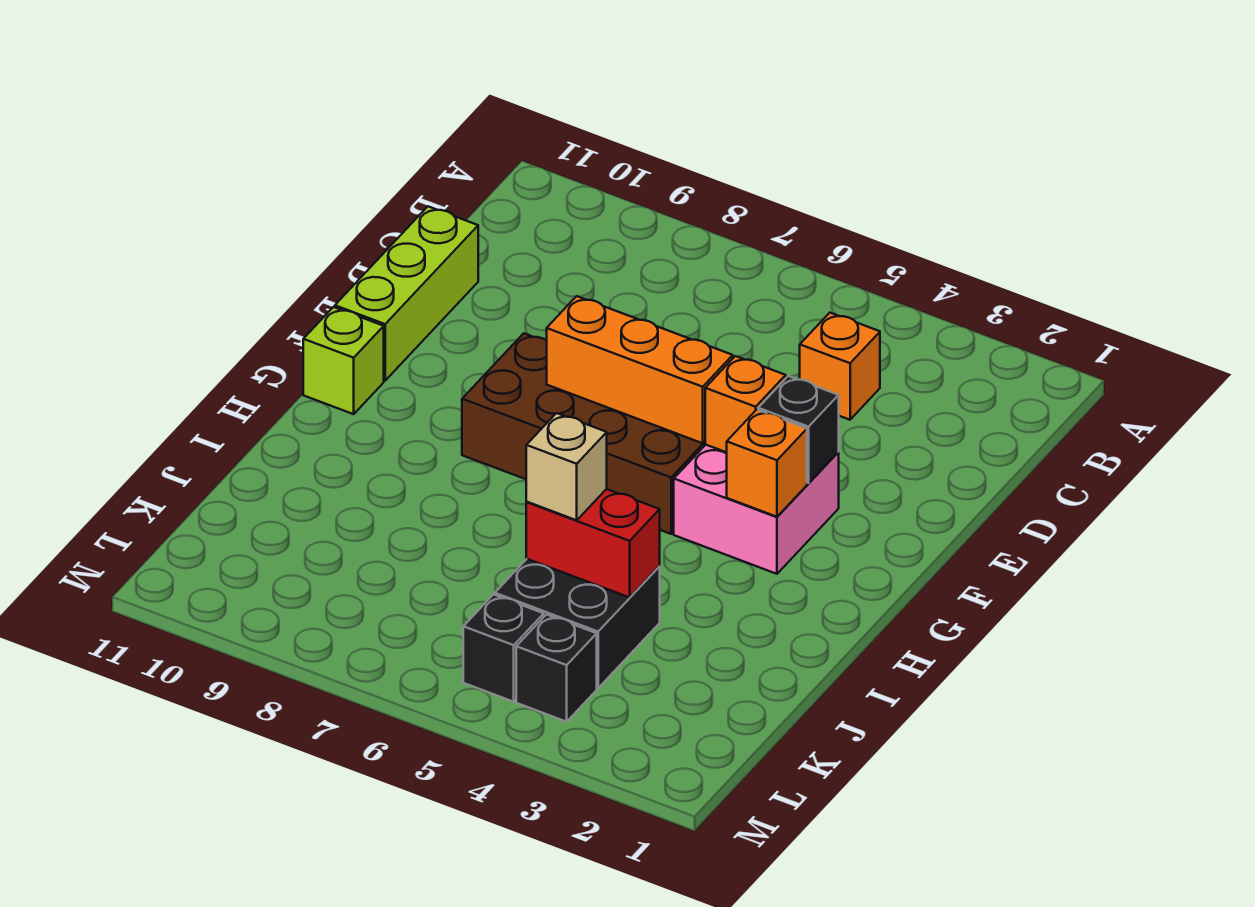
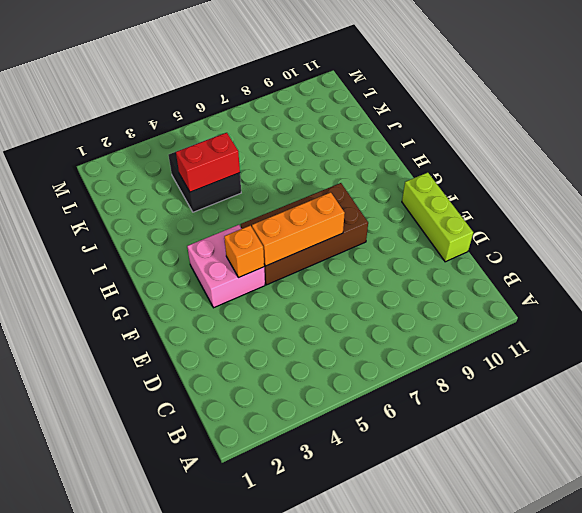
none -> orange 1x1 brick [800,313,880,420]
none -> lime 1x1 brick [303,307,384,414]
none -> black 1x1 brick [516,615,597,722]

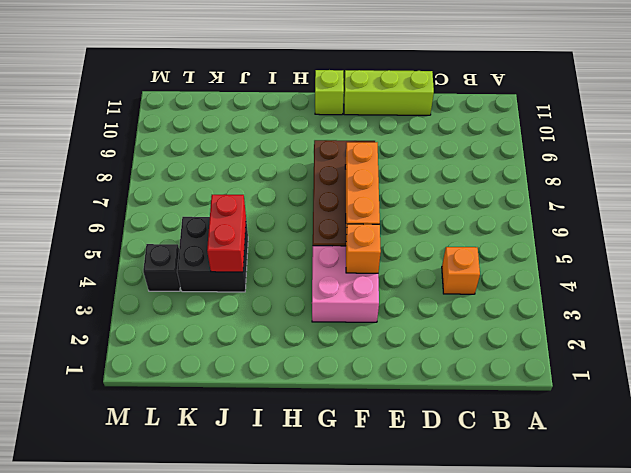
none -> black 1x1 brick [463,595,544,702]
none -> black 1x1 brick [758,376,839,483]
none -> orange 1x1 brick [727,410,807,517]

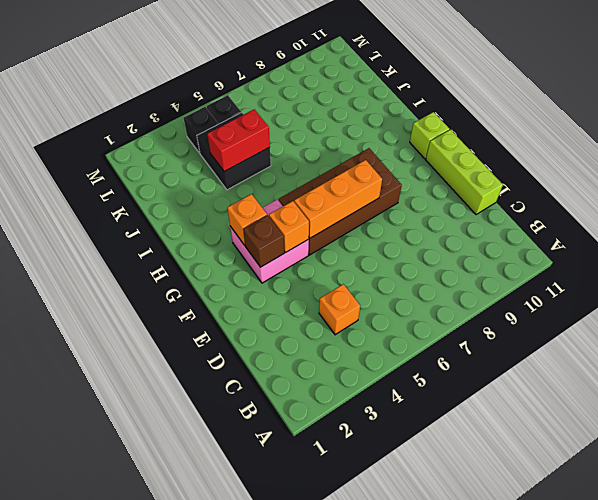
brown 1x1 brick [243,215,284,267] -> black 1x1 brick [758,376,839,483]
none -> tan 1x1 brick [526,413,607,520]

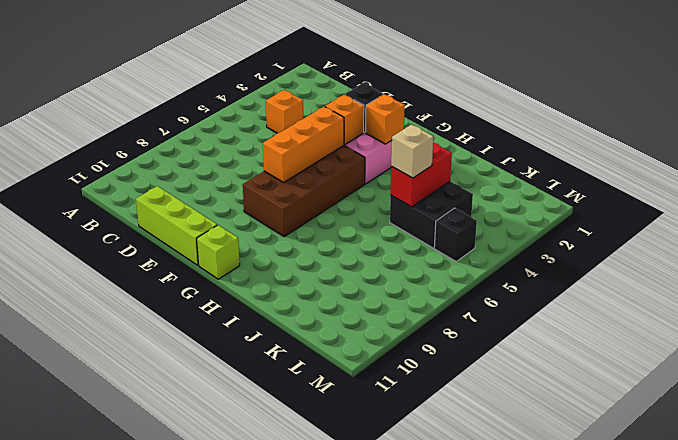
none -> black 1x1 brick [516,615,597,722]

